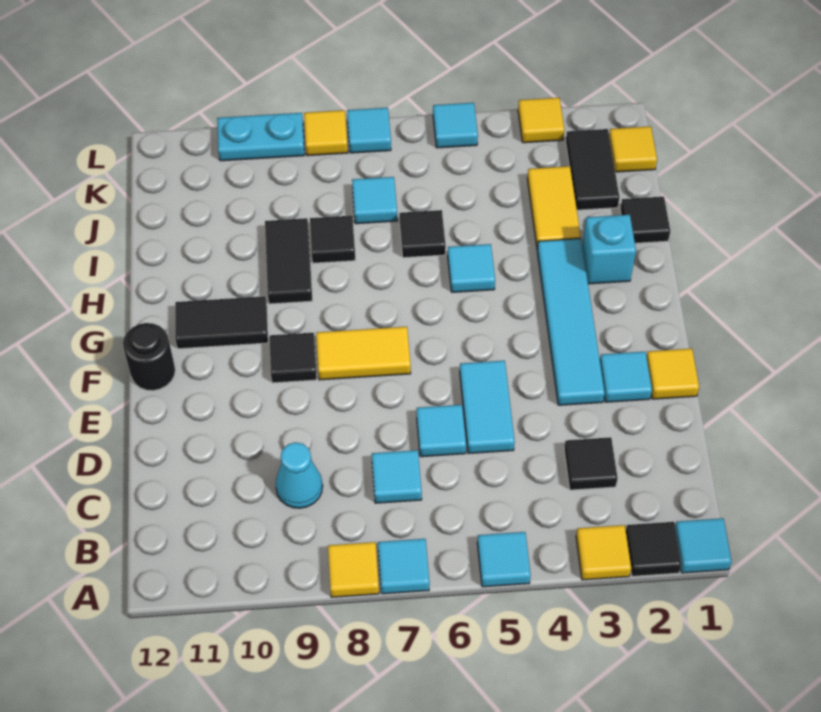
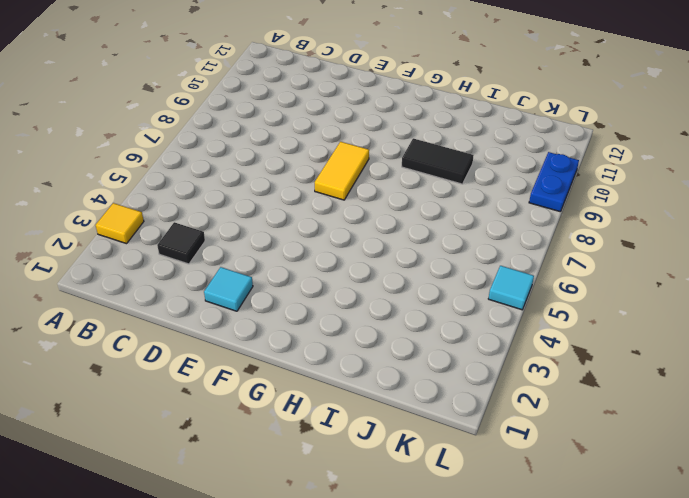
blue 1x2 plate [529,152,579,212] -> cyan 1x2 plate [217,113,304,161]
none -> cyan 1x1 tile [675,518,732,573]
none -> black 1x1 tile [626,522,682,576]
none -> cyan 1x1 tile [477,532,531,587]
none -> cyan 1x1 tile [378,539,430,594]

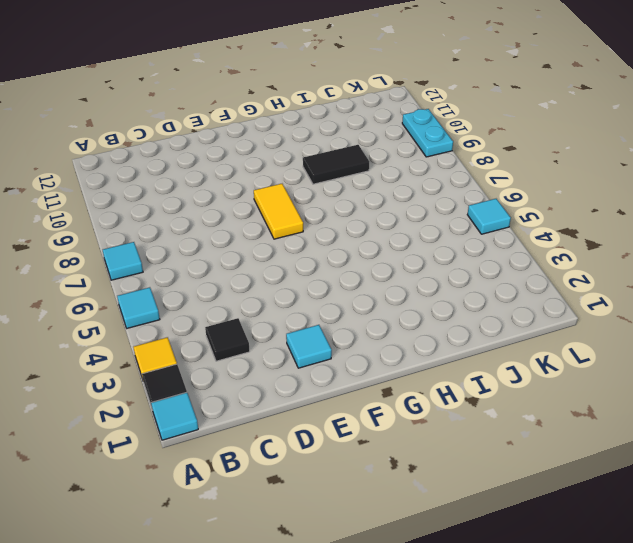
none -> yellow 1x1 tile [328,542,379,597]
none -> cyan 1x1 tile [372,450,422,503]
none -> cyan 1x1 cone [276,442,323,508]
none -> cyan 1x2 tile [460,361,515,454]

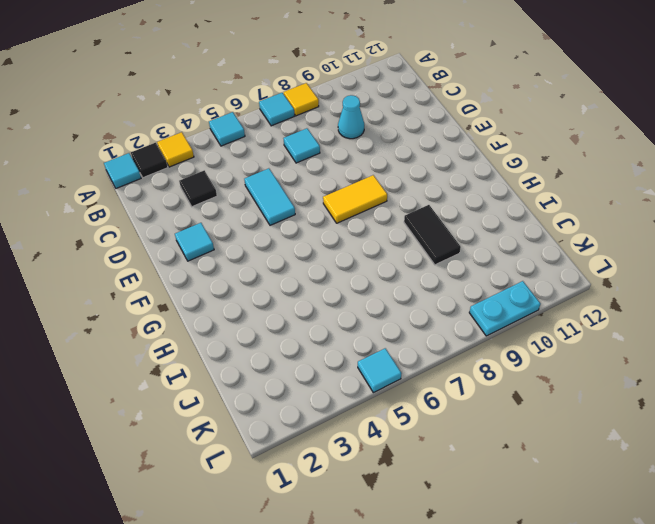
none -> cyan 1x1 tile [417,405,466,457]
none -> yellow 1x1 tile [647,349,699,399]
none -> cyan 1x4 tile [537,239,605,405]
none -> black 1x1 tile [269,333,317,383]

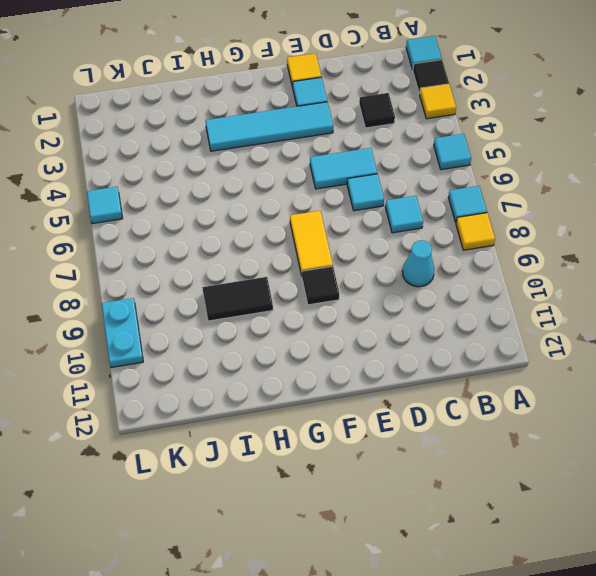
none -> black 1x1 round brick [123,323,175,391]
none -> black 1x2 tile [175,296,268,349]
none -> cyan 1x1 brick [582,215,636,284]
none -> cyan 1x1 tile [448,244,495,292]

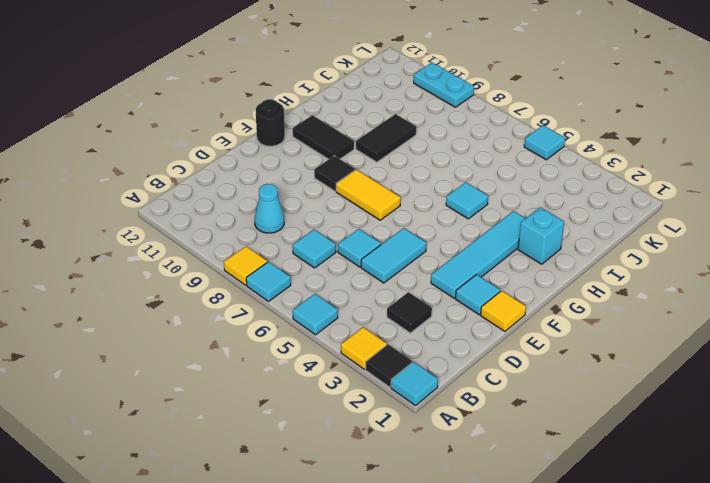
none -> black 1x1 tile [620,197,670,243]
none -> yellow 1x2 tile [527,166,581,248]
none -> black 1x1 tile [399,210,446,258]
none -> black 1x1 tile [310,216,355,263]

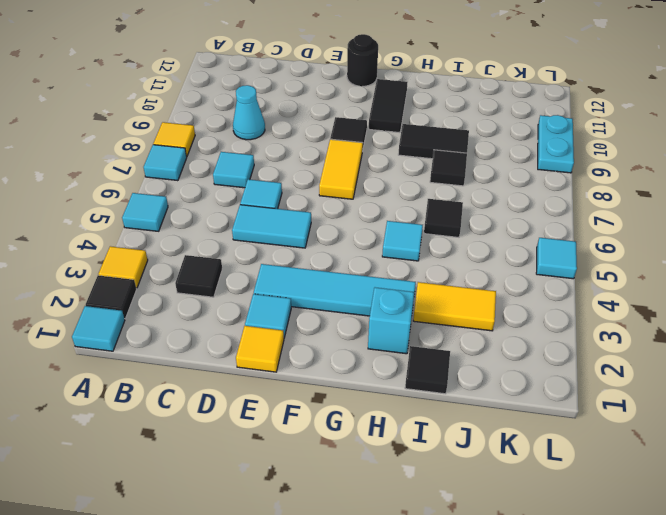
none -> black 1x2 tile [566,129,620,210]
none -> cyan 1x1 tile [352,177,397,224]
none -> yellow 1x1 tile [609,126,657,172]
none -> yellow 1x1 tile [518,98,564,143]

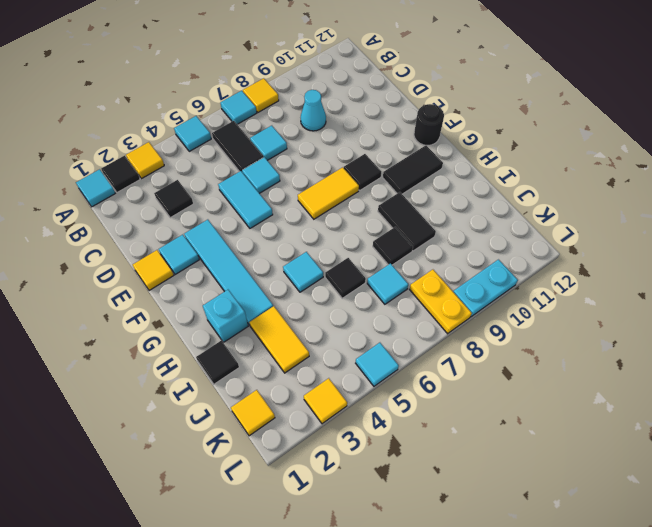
black 1x2 tile [212,121,264,172] -> black 1x2 tile moved to [566,129,620,210]
yellow 1x2 plate [410,270,472,334] -> yellow 1x1 tile [304,110,348,156]
none -> cyan 1x1 tile [347,108,391,153]

